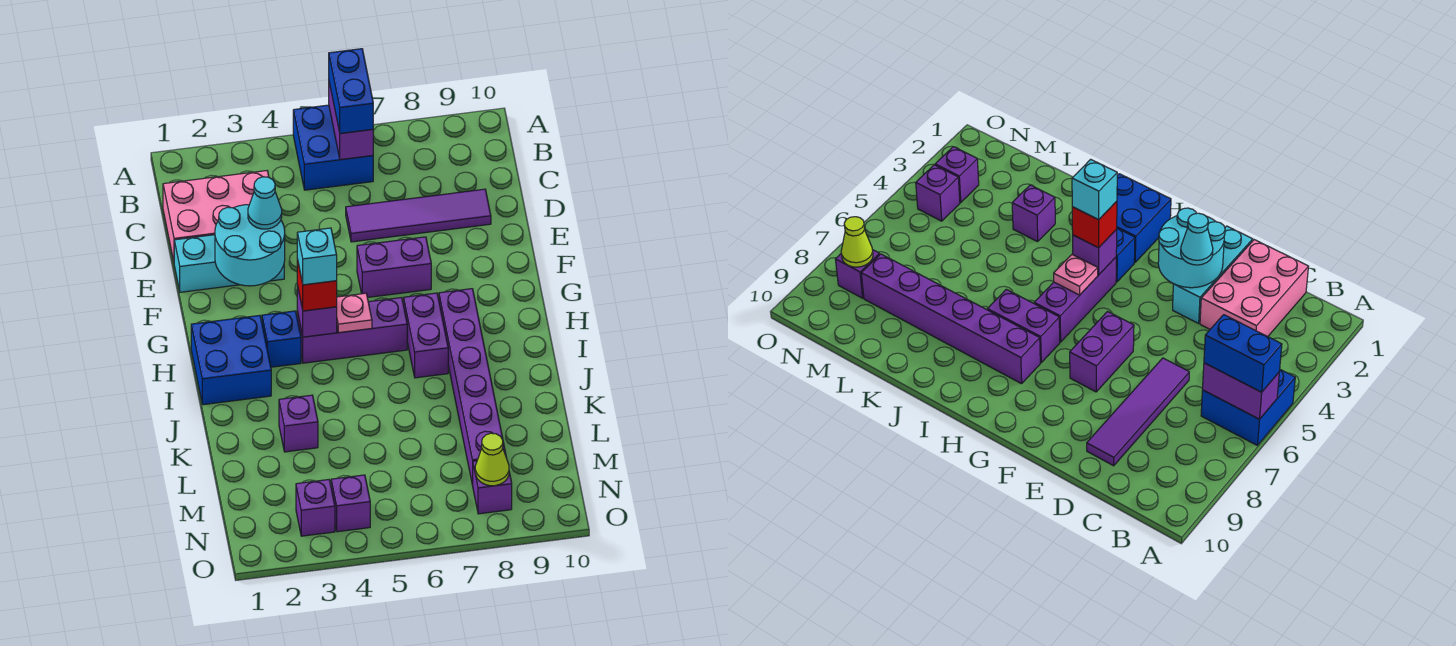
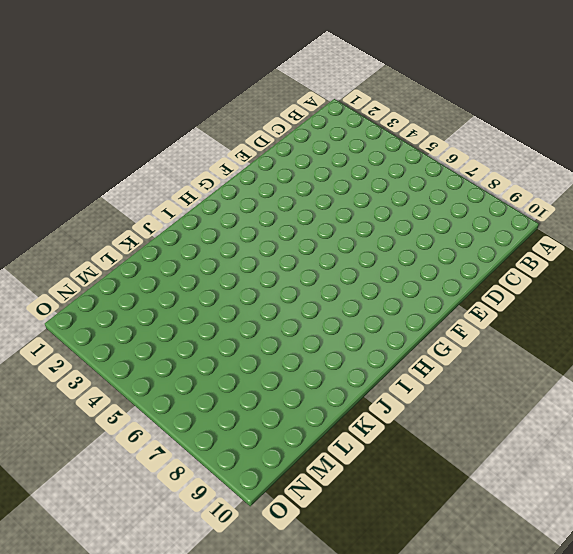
none -> blue 2x2 brick [293,105,373,190]
none -> pink 2x3 brick [163,171,269,261]
none -> purple 1x4 tile [346,189,491,242]

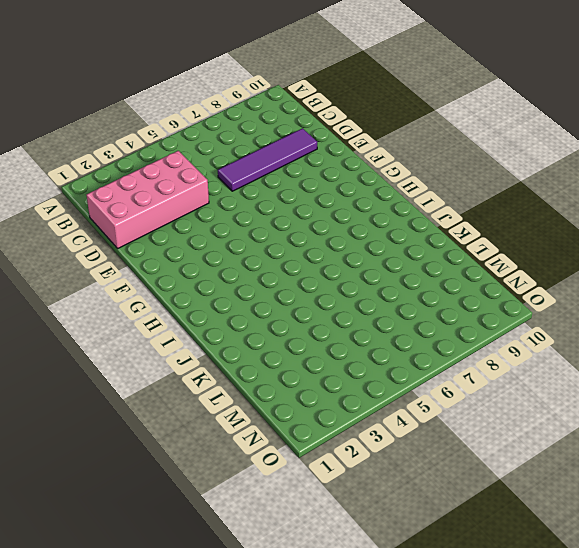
pink 2x4 brick [87,151,209,248] -> pink 2x3 brick [163,171,269,261]
none -> blue 2x2 brick [293,105,373,190]
none -> cyan 1x3 brick [174,235,284,292]
none -> purple 1x2 brick [357,237,431,298]

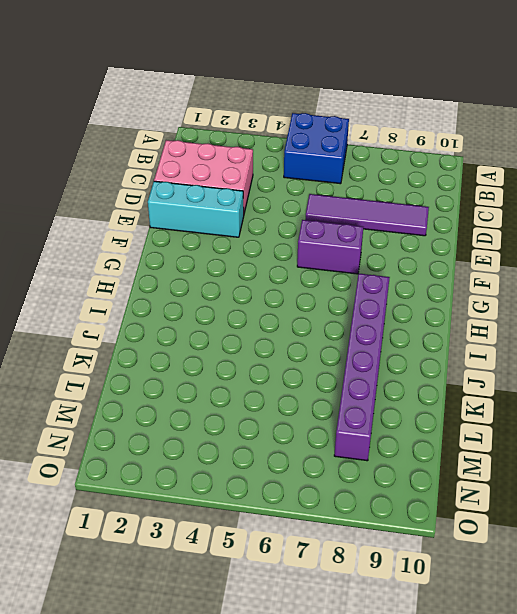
none -> blue 2x2 brick [191,315,271,405]
none -> blue 1x1 brick [262,311,301,367]
none -> purple 1x3 brick [297,298,407,363]

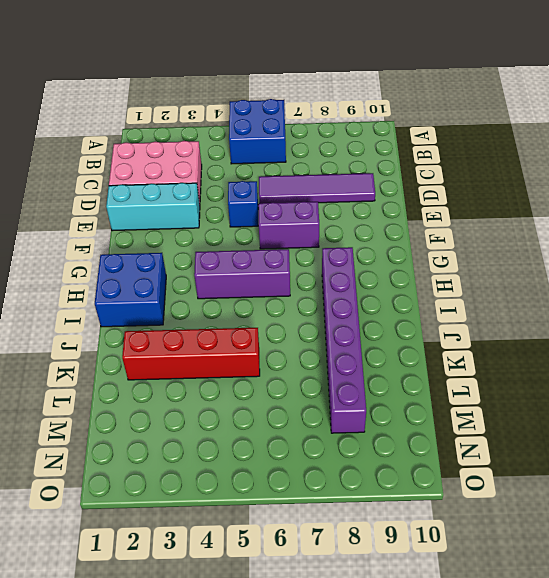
blue 1x1 brick [228,181,258,227] -> blue 1x1 brick moved to [262,311,301,367]
red 1x4 brick [122,328,260,380] -> purple 1x1 brick [279,395,318,452]
none -> purple 1x2 brick [404,293,448,378]
none -> purple 1x1 brick [296,480,335,536]
none -> purple 1x1 brick [331,475,370,532]

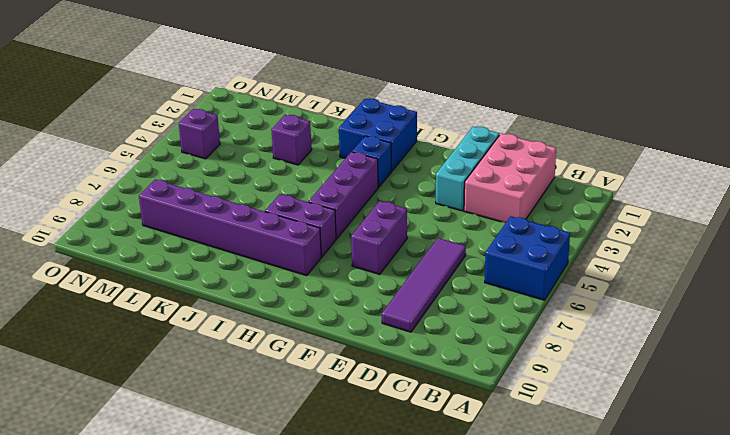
none -> purple 1x1 brick [296,480,335,536]
none -> purple 1x1 brick [473,461,512,514]
none -> purple 1x2 brick [329,83,373,160]

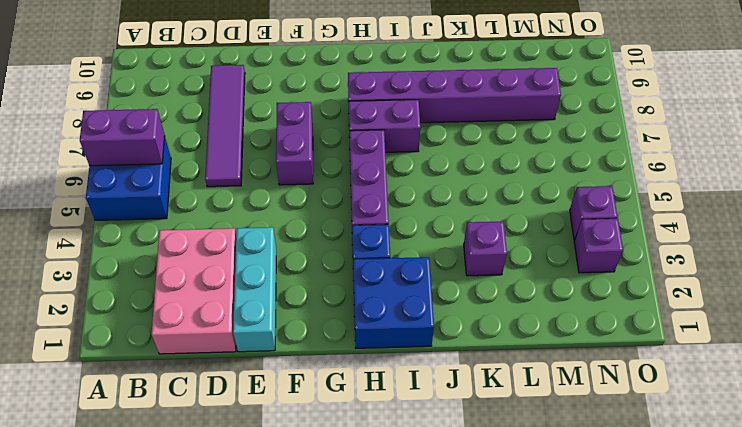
none -> purple 1x1 brick [473,461,512,514]
none -> cyan 2x2 round brick [215,205,285,286]
none -> purple 1x1 brick [297,285,337,337]

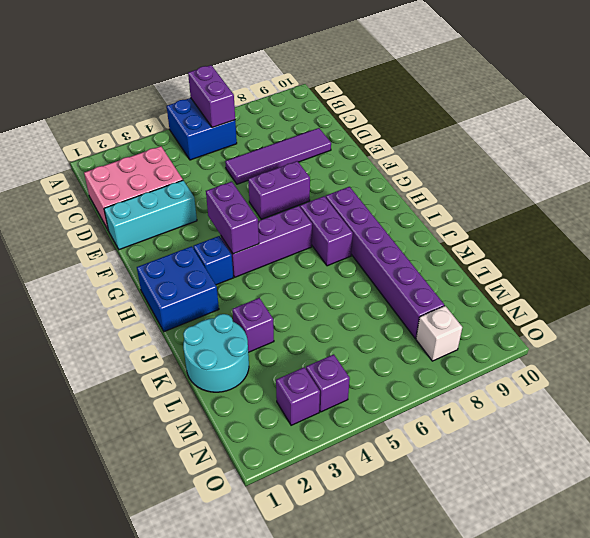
purple 1x2 brick [206,182,259,254] -> purple 1x1 brick [297,285,337,337]
cyan 2x2 round brick [183,314,249,392] -> cyan 2x2 round brick moved to [215,205,285,286]
white 1x1 brick [416,306,462,361] -> purple 1x1 brick [473,461,512,514]
none -> pink 1x1 plate [337,293,372,333]
none -> lime 1x1 cone [475,433,509,486]
none -> blue 1x2 brick [329,49,373,133]

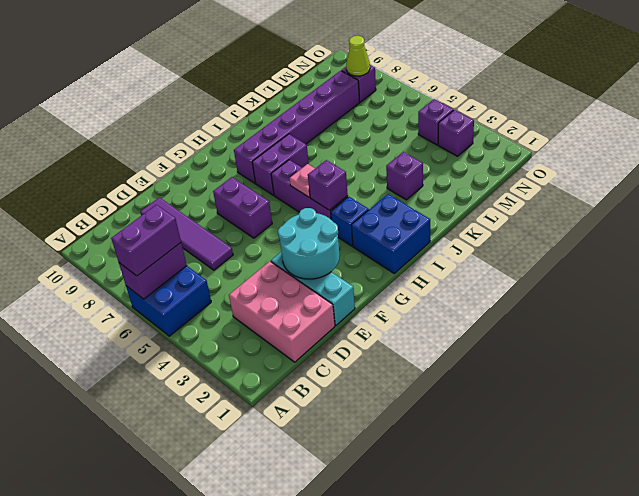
purple 1x2 brick [111,205,181,276] -> blue 1x2 brick [329,49,373,133]
none -> cyan 1x1 cone [248,177,282,229]
none -> red 1x1 brick [297,259,337,311]
none -> cyan 1x1 brick [297,228,337,285]

